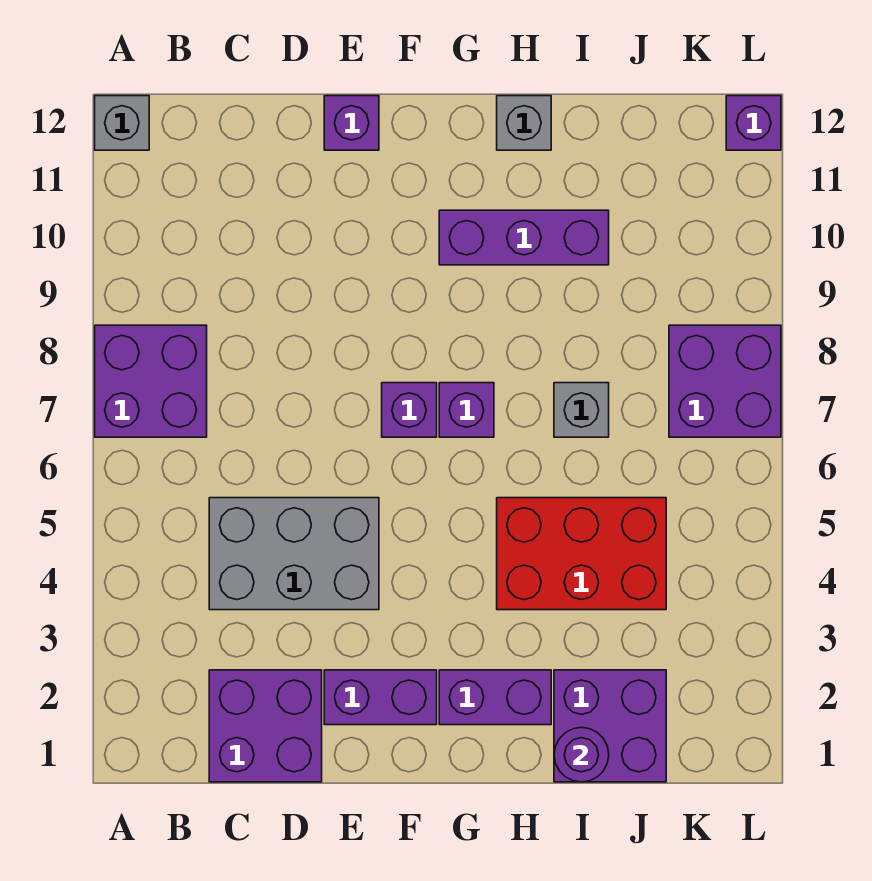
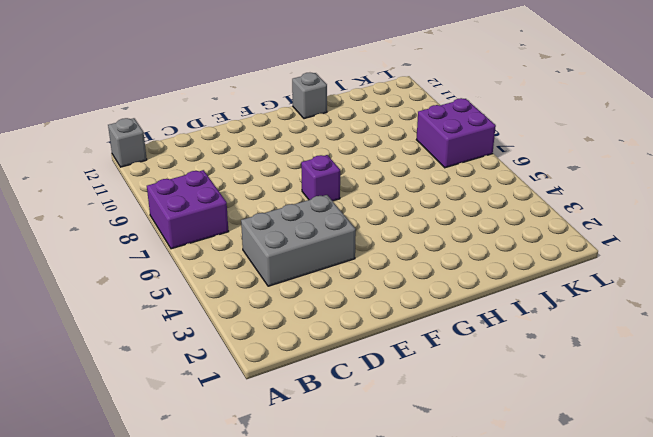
none -> purple 2x2 brick [209,670,322,782]
none -> purple 1x2 brick [324,670,437,725]
none -> purple 1x1 brick [324,96,379,150]

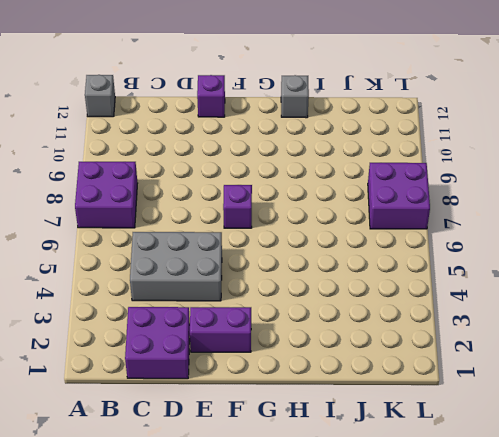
none -> purple 1x2 brick [439,670,551,725]
none -> purple 1x1 brick [439,383,494,437]
none -> purple 1x3 brick [439,210,609,265]

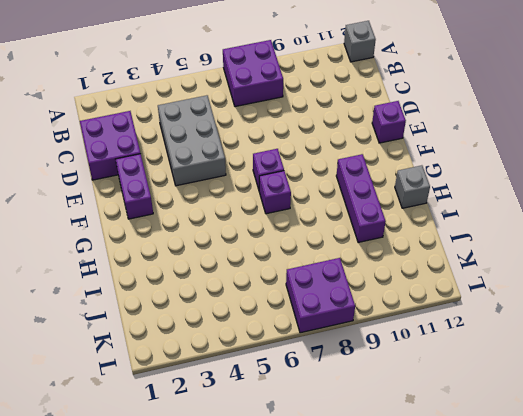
none -> purple 1x2 brick [439,670,551,725]
none -> red 2x3 brick [497,498,666,610]
none -> purple 2x2 brick [554,670,666,782]

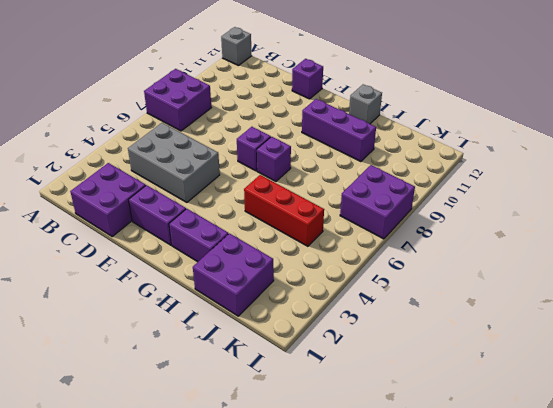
red 1x3 brick [244,175,324,246] -> red 2x3 brick [497,498,666,610]
none -> grey 1x1 brick [554,383,609,437]
none -> purple 1x1 brick [726,96,781,150]
none -> purple 1x1 round brick [554,727,609,782]

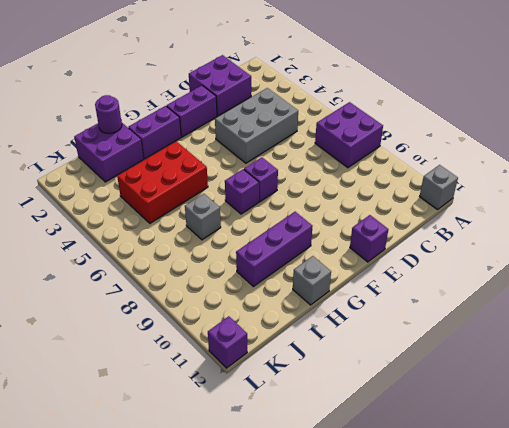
none -> purple 2x2 brick [669,325,781,437]

